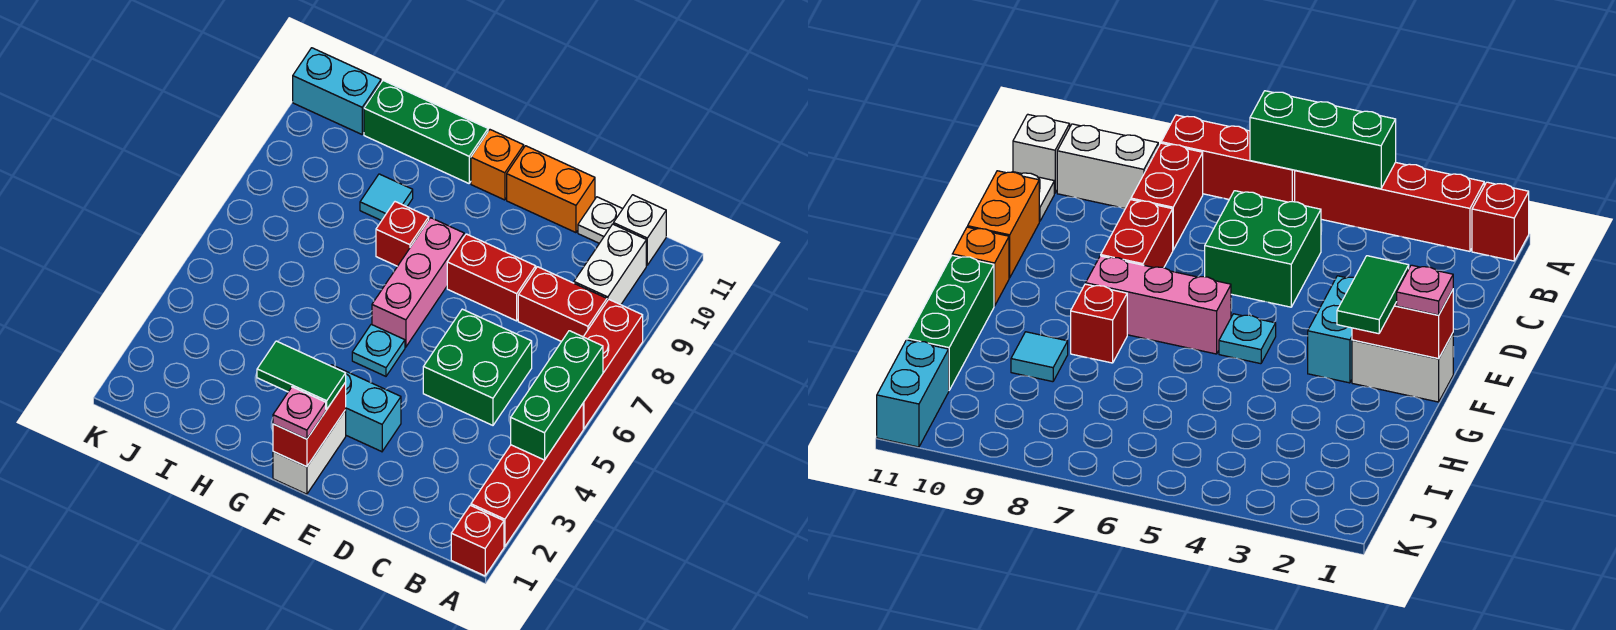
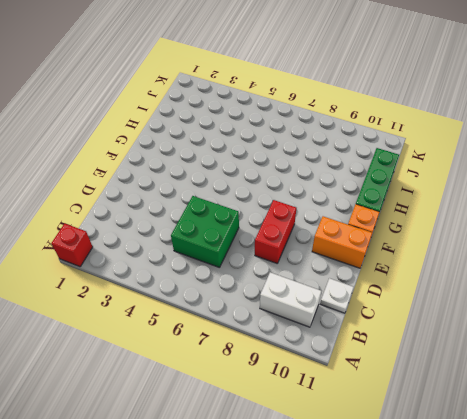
orange 1x2 brick [312,216,372,268] -> orange 1x2 brick turned to [507,146,595,233]
none -> red 1x4 brick [471,404,583,546]
none -> red 1x3 brick [583,300,643,429]
none -> red 1x2 brick [518,267,607,341]

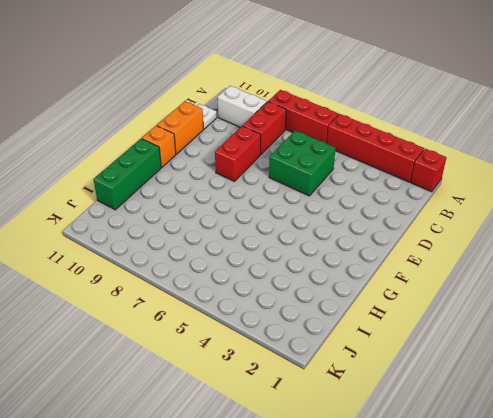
none -> white 1x1 brick [614,195,666,265]
none -> cyan 1x2 brick [331,365,401,452]
none -> white 1x2 brick [273,410,346,494]

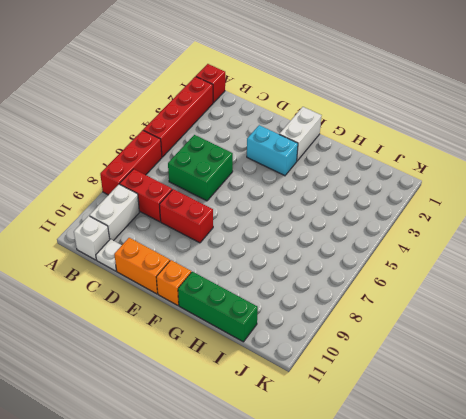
none -> cyan 1x1 plate [352,324,405,376]
none -> pink 1x3 brick [372,218,464,347]
none -> red 1x1 brick [376,202,429,266]

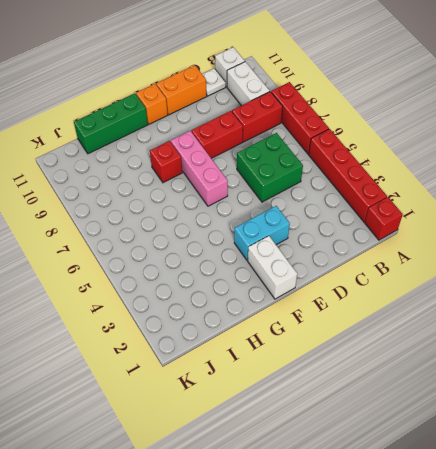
none -> cyan 1x1 plate [352,324,405,376]
none -> cyan 1x1 tile [360,174,413,221]
none -> cyan 1x2 brick [293,48,381,134]

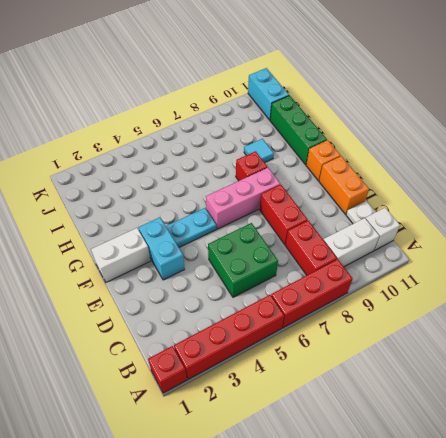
cyan 1x2 plate [166,208,217,247] -> cyan 1x1 plate [352,324,405,376]
none -> green 1x3 brick [511,331,603,460]
none -> red 1x2 brick [273,382,346,467]
none -> pink 1x1 plate [273,387,326,439]

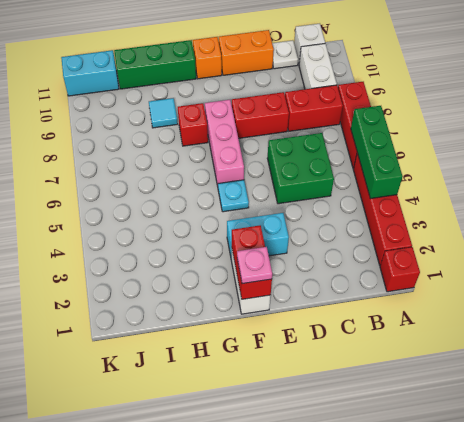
none -> green 1x2 tile [257,341,346,409]

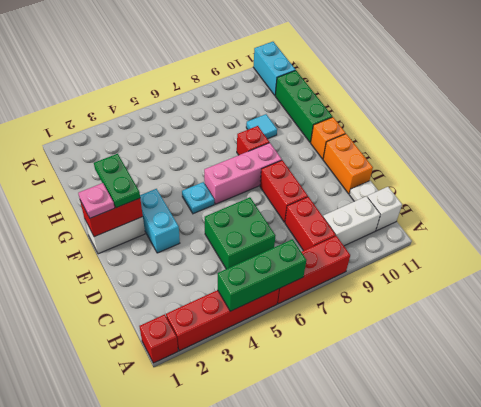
green 1x2 plate [94,154,140,208] -> green 1x2 tile [257,341,346,409]

